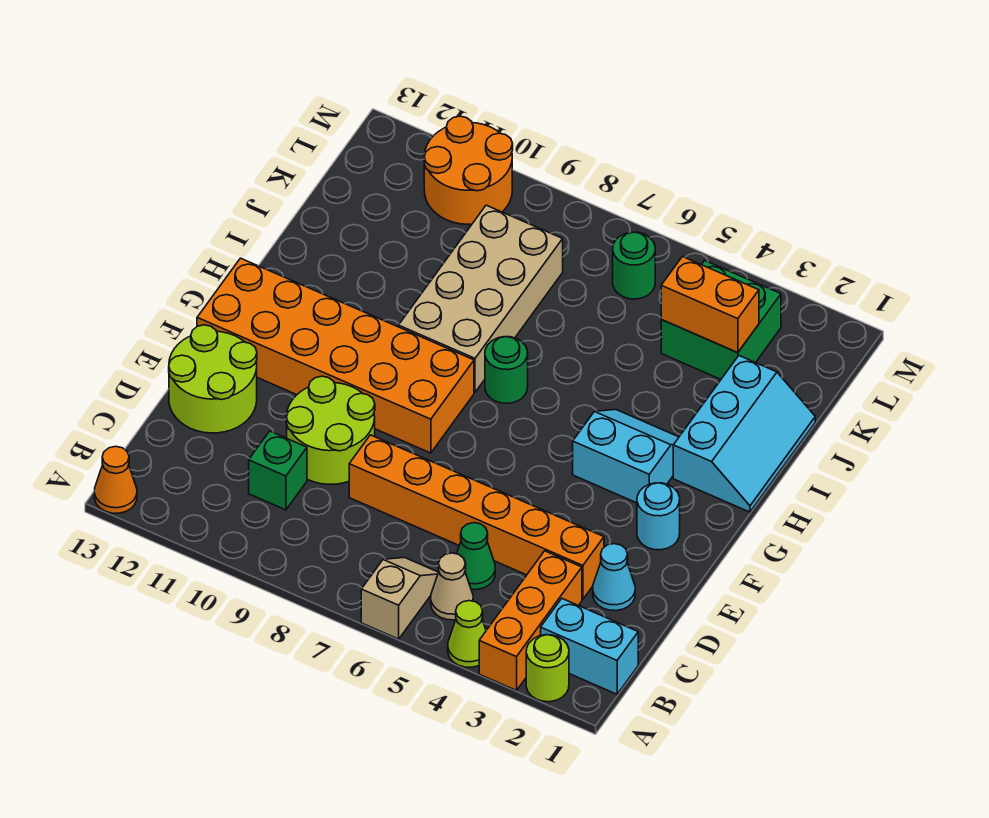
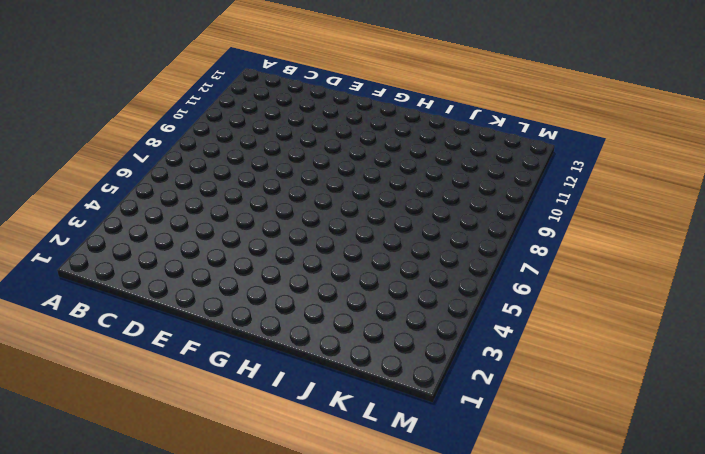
none -> lime 1x1 round brick [526,635,569,702]
none -> orange 1x3 brick [479,551,582,690]
none -> lime 1x1 cone [448,601,486,667]

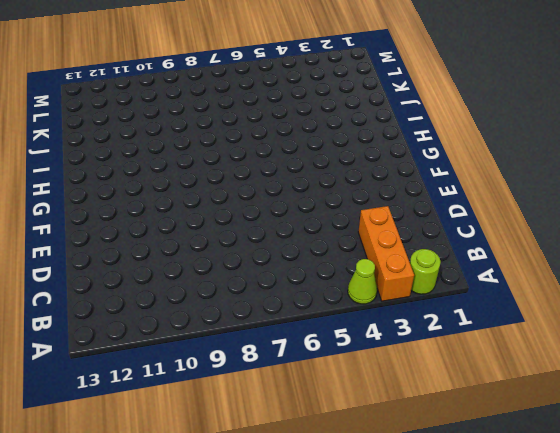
none -> tan 1x2 slope [361,557,438,639]
none -> orange 1x1 cone [94,446,137,513]
none -> cyan 1x2 brick [541,599,638,694]

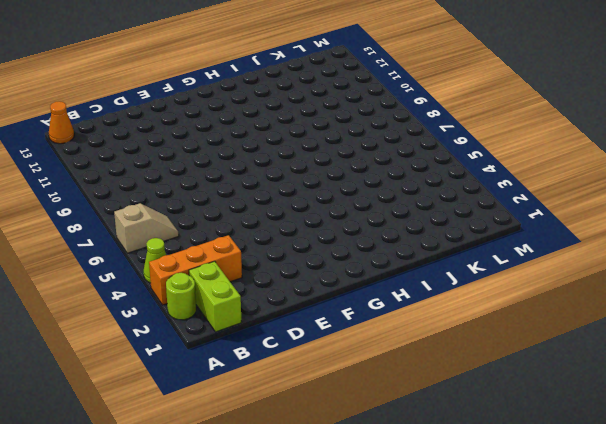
lime 1x2 brick [189,261,242,332] -> cyan 1x2 brick [541,599,638,694]
none -> tan 1x1 cone [431,553,473,620]
none -> green 1x1 cone [457,523,495,590]
none -> green 1x1 brick [249,431,307,510]

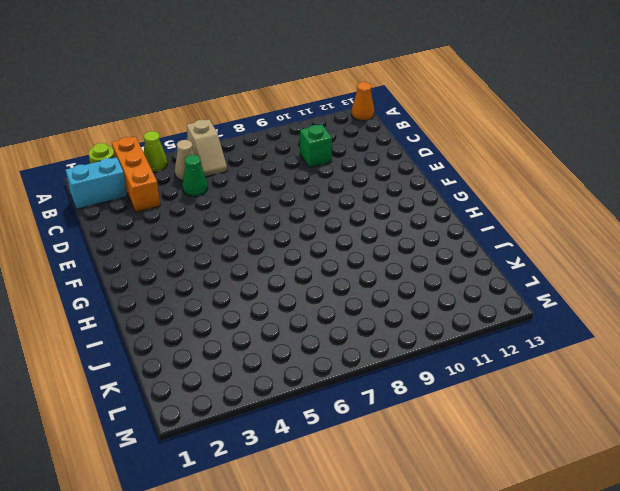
none -> cyan 1x1 cone [593,544,635,611]
none -> orange 1x6 brick [349,435,604,599]
none -> lime 2x2 round brick [286,376,375,484]

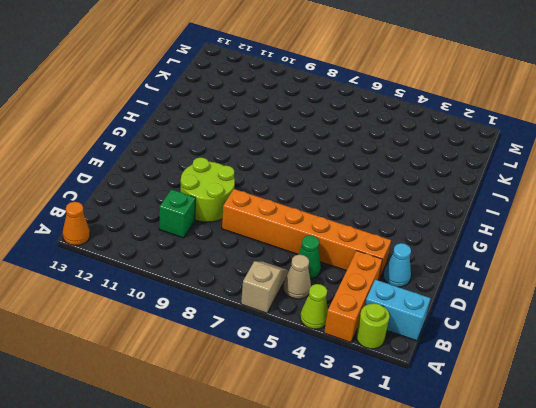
none -> lime 2x2 round brick [169,325,257,433]
none -> cyan 1x1 round brick [637,483,680,550]
none -> orange 2x6 brick [197,258,474,453]

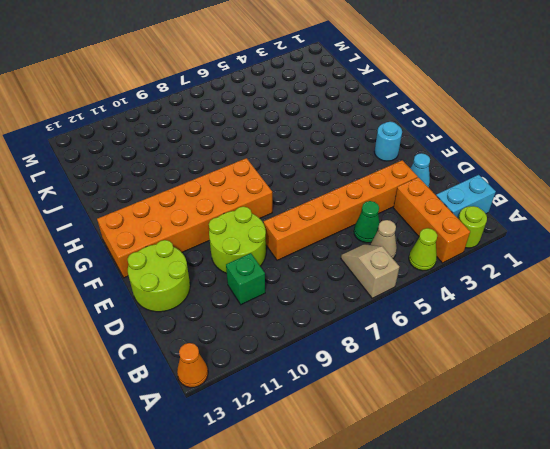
none -> cyan 2x2 slope [573,409,679,503]
none -> cyan 2x3 slope [673,356,815,512]
none -> green 1x1 round brick [485,337,528,403]

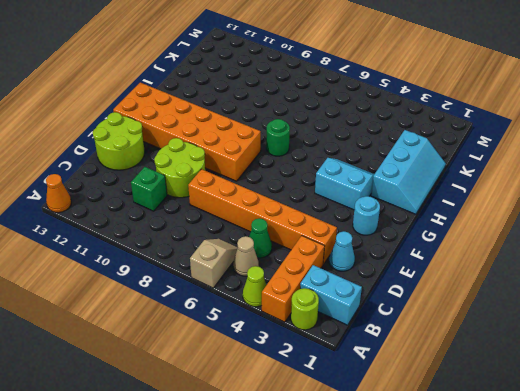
none -> tan 2x4 brick [398,205,563,392]
none -> green 2x2 brick [661,260,781,379]
none -> green 1x1 round brick [613,232,655,299]

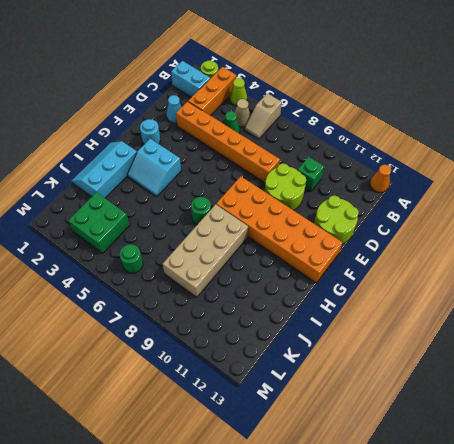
none -> orange 2x2 round brick [424,116,513,224]
none -> orange 1x2 brick [661,257,759,353]

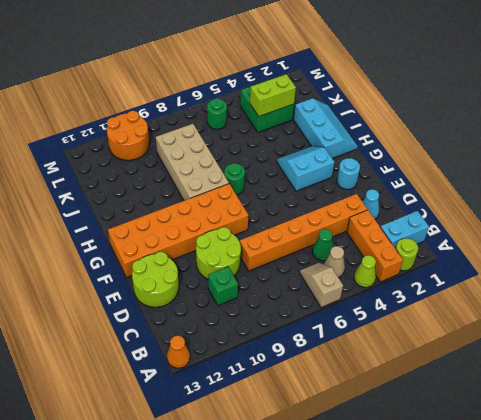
lime 1x2 brick [250,74,296,116] -> orange 1x2 brick [661,257,759,353]

